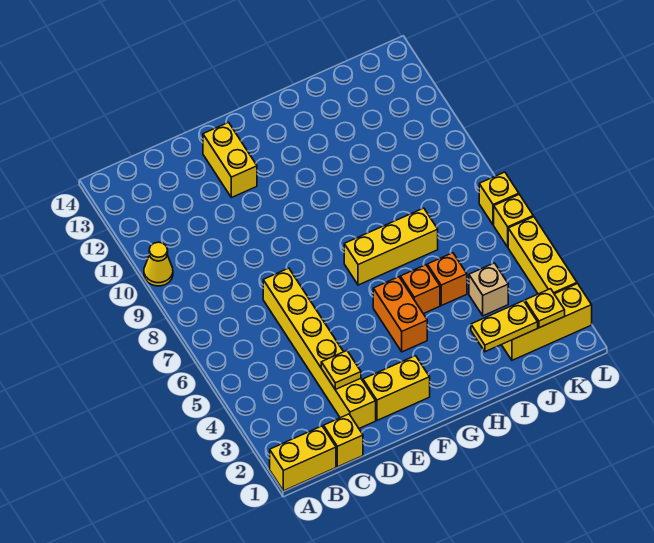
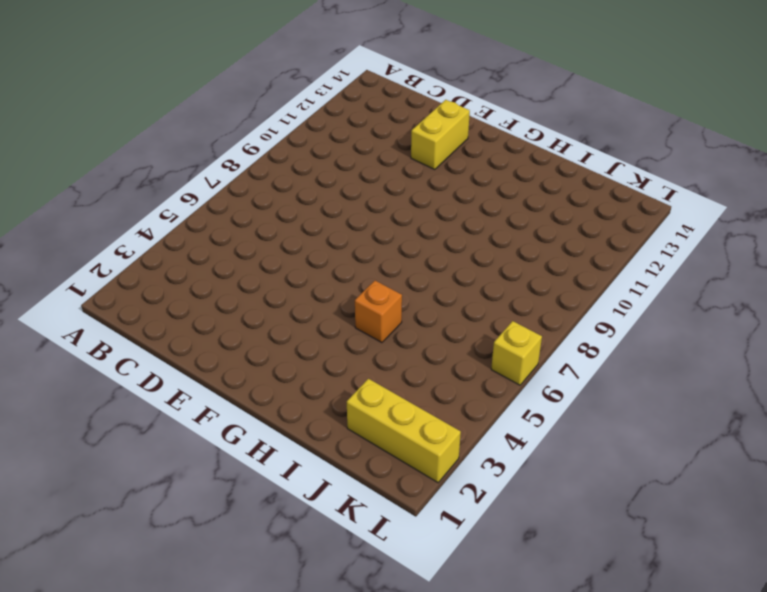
none -> yellow 1x2 brick [270,426,336,491]
none -> yellow 1x1 cone [144,242,173,286]
none -> yellow 1x1 brick [324,414,363,467]

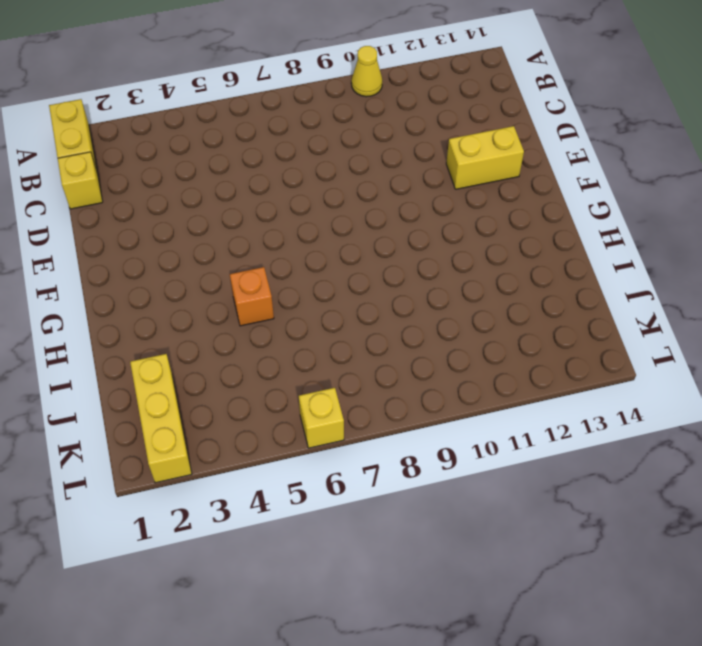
none -> yellow 1x6 brick [263,268,376,428]
none -> yellow 1x2 brick [363,356,430,420]
none -> orange 1x2 brick [373,277,427,352]

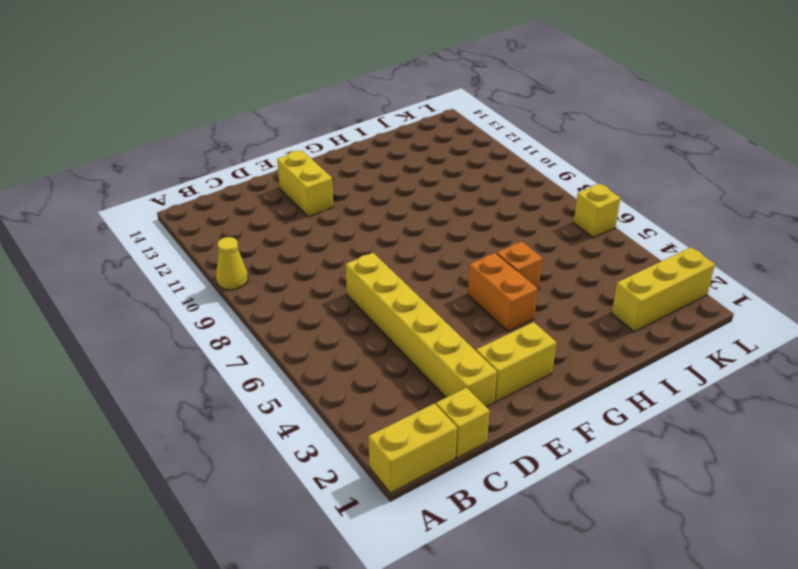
none -> yellow 1x3 brick [344,208,438,285]
none -> orange 1x1 brick [427,253,467,306]
none -> tan 1x1 brick [469,263,508,316]

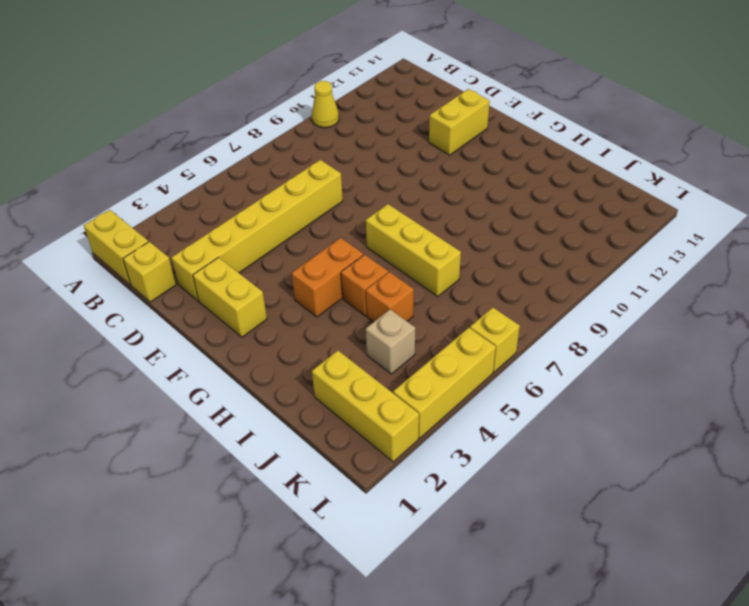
none -> yellow 1x1 brick [479,172,519,225]
none -> yellow 1x1 plate [321,351,361,389]
none -> yellow 1x2 plate [471,301,538,352]

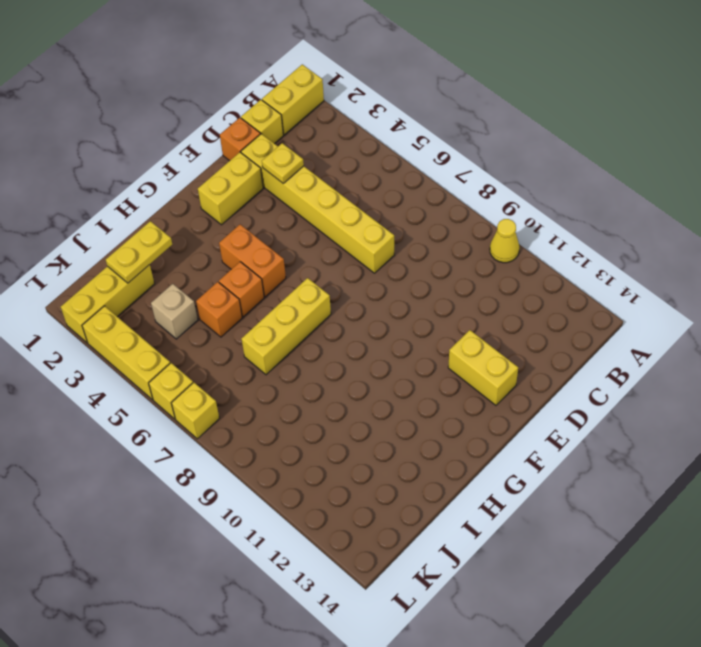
orange 1x1 brick [220,118,260,161] -> none
none -> yellow 1x1 plate [525,289,565,328]

